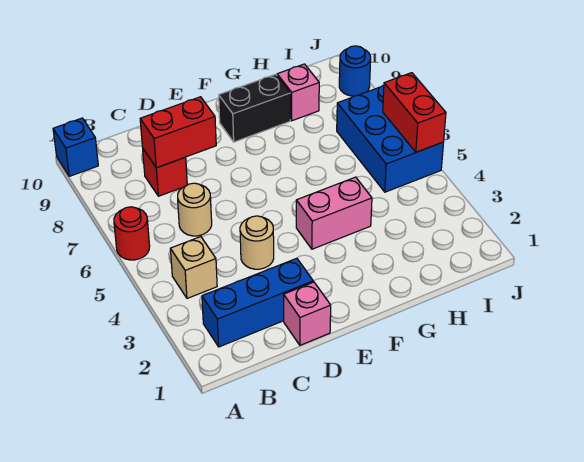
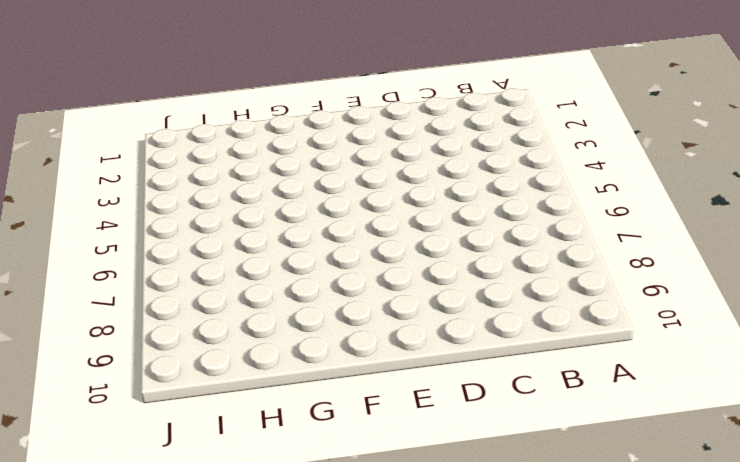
none -> red 1x1 round brick [114,207,150,260]
none -> blue 1x1 brick [53,118,98,176]
none -> blue 1x3 brick [202,258,313,347]

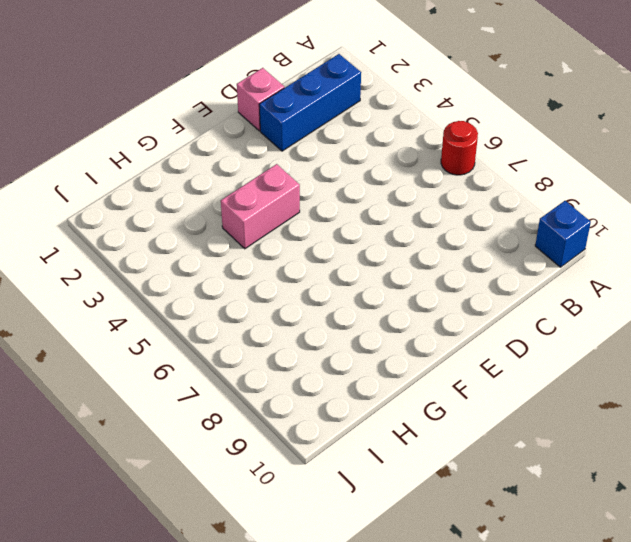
none -> tan 1x1 brick [170,237,217,298]
none -> tan 1x1 round brick [178,183,212,236]
none -> red 1x1 brick [143,149,187,196]

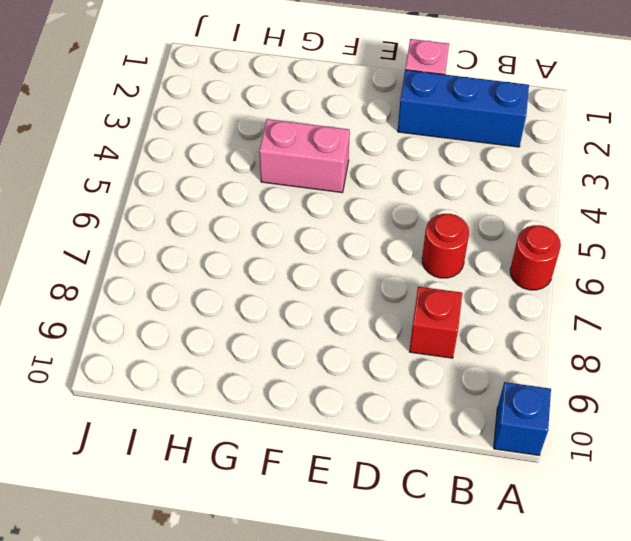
red 1x1 round brick [422,214,469,278] -> tan 1x1 round brick [178,183,212,236]
none -> tan 1x1 brick [170,237,217,298]
none -> tan 1x1 round brick [240,216,274,269]
none -> black 1x2 brick [219,74,290,142]

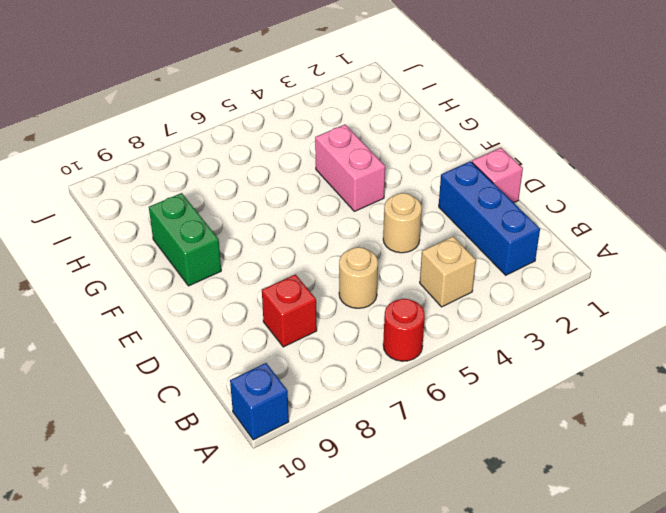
green 1x2 brick [149,193,221,286] -> black 1x2 brick [219,74,290,142]
none -> pink 1x1 brick [277,64,319,121]
none -> blue 2x3 brick [337,85,444,192]
none -> blue 1x1 round brick [339,46,371,96]

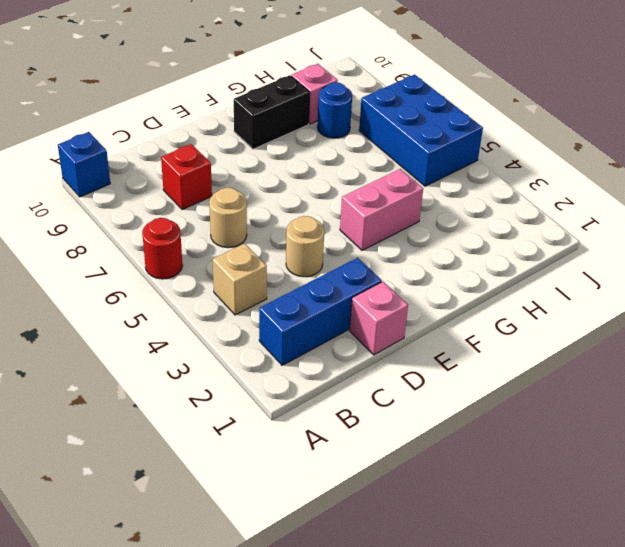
blue 1x1 round brick [317,82,352,138] -> blue 1x1 round brick moved to [339,46,371,96]
none -> red 1x2 brick [140,97,216,168]
none -> red 1x2 brick [383,73,446,152]

